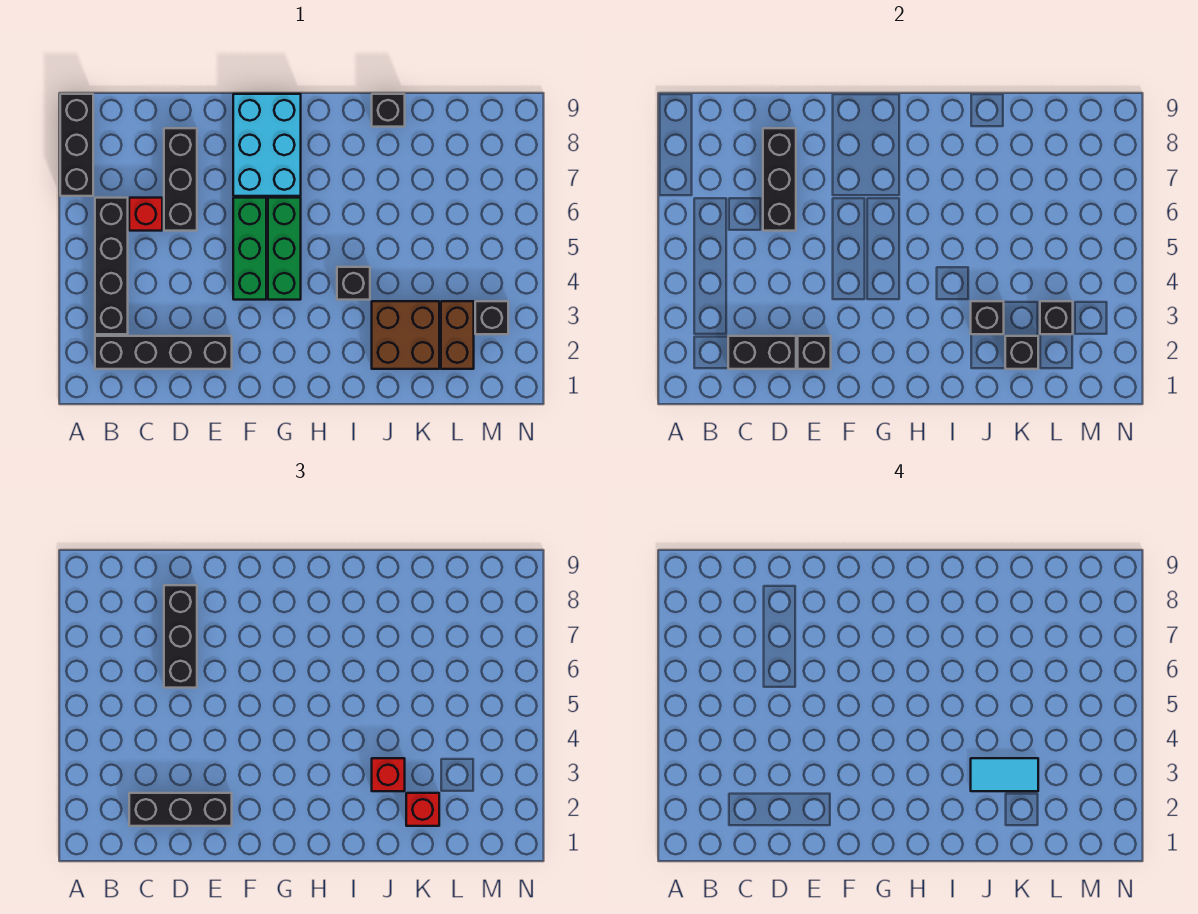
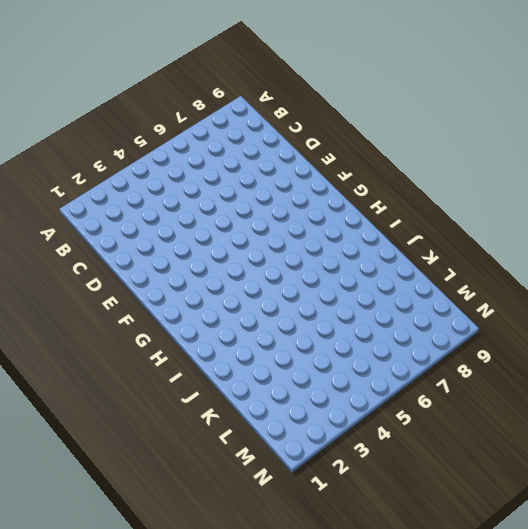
none -> black 1x3 brick [60,94,93,196]
none -> black 1x4 brick [95,336,232,369]
none -> black 1x4 brick [95,198,128,334]

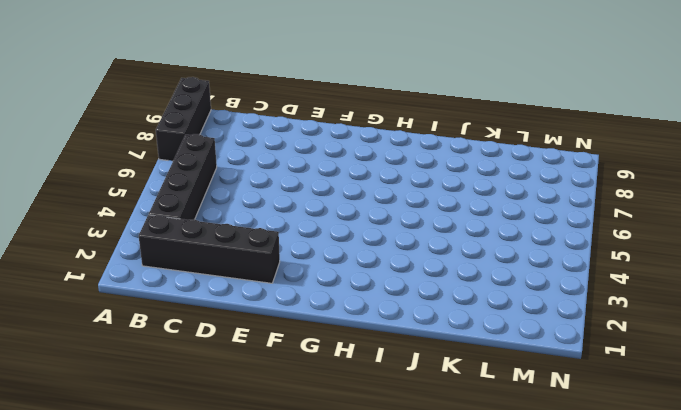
none -> red 1x1 brick [129,198,162,231]
none -> black 1x3 brick [164,128,197,231]
none -> green 1x3 brick [233,198,266,300]

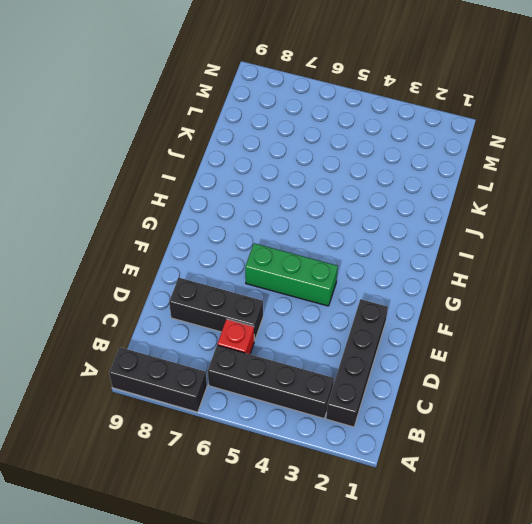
none -> cyan 2x3 brick [233,94,301,196]
none -> green 1x3 brick [268,198,301,300]
none -> black 1x1 brick [337,267,370,300]

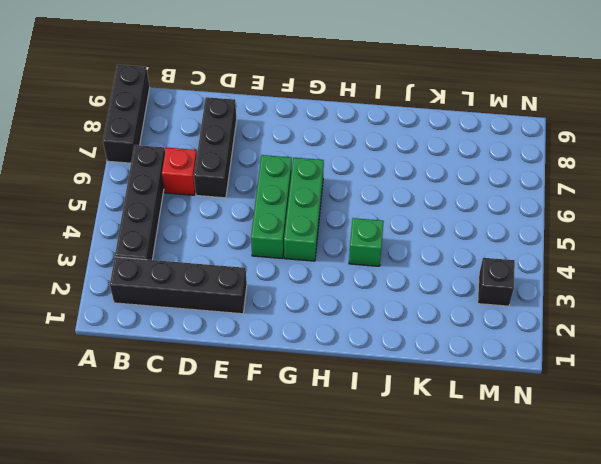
green 1x1 brick [349,218,384,266] -> black 1x1 brick [337,267,370,300]
none -> cyan 2x3 brick [233,94,301,196]
none -> brown 2x2 brick [372,301,439,369]
none -> black 1x1 brick [372,94,405,127]

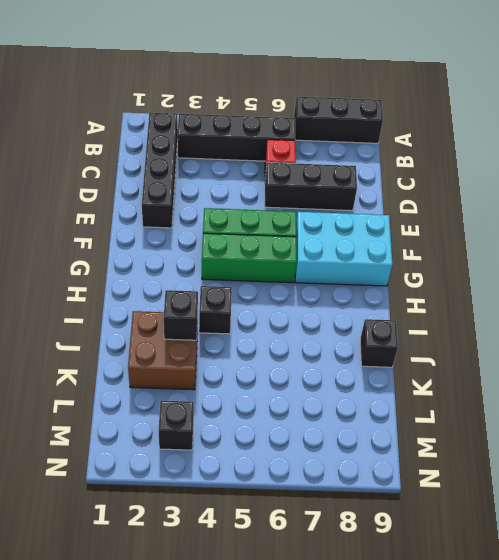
none -> brown 1x2 brick [441,301,474,369]
none -> black 1x2 brick [728,336,796,369]
none -> black 1x3 brick [763,128,796,231]

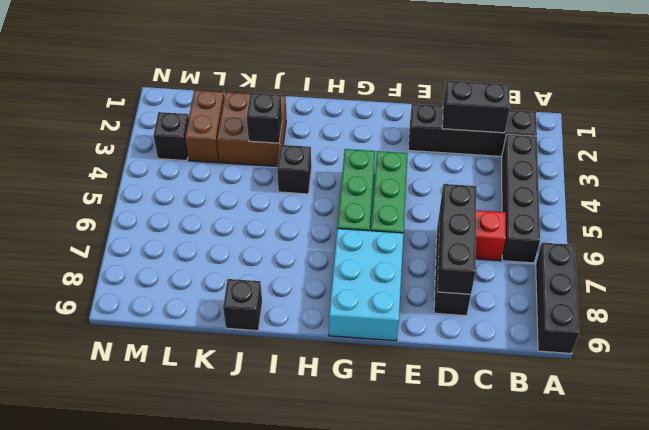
none -> black 1x1 brick [798,336,831,369]
none -> black 1x1 brick [1005,336,1038,369]
none -> black 1x1 brick [1040,301,1073,334]

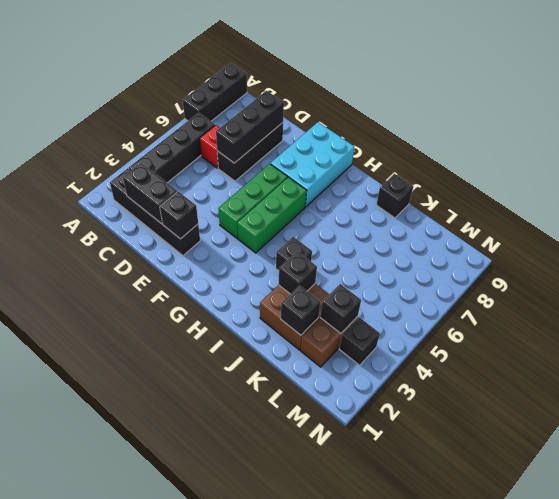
none -> black 1x3 brick [129,793,232,826]
none -> black 1x3 brick [164,585,197,688]
none -> red 1x1 brick [372,758,405,791]

